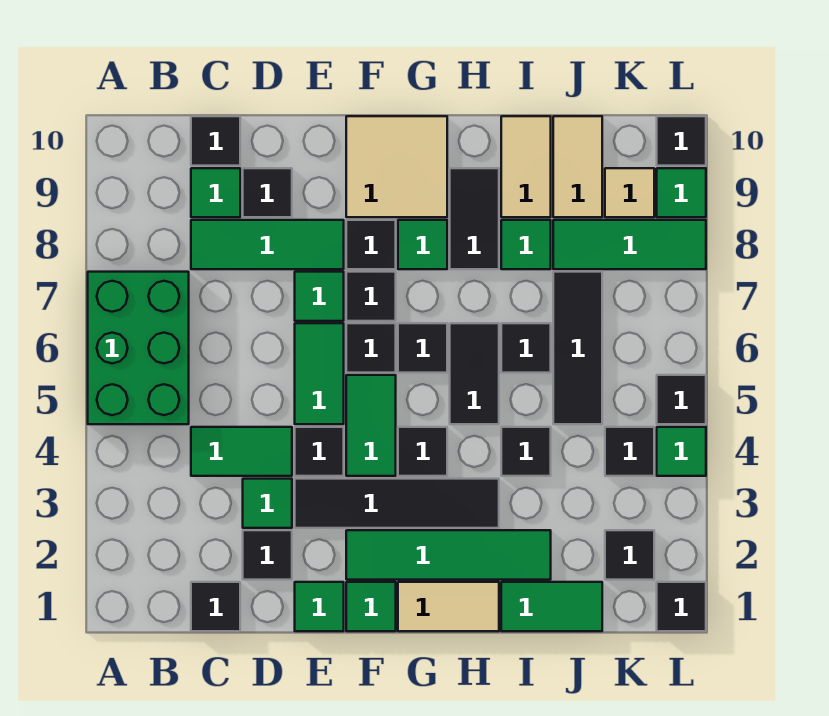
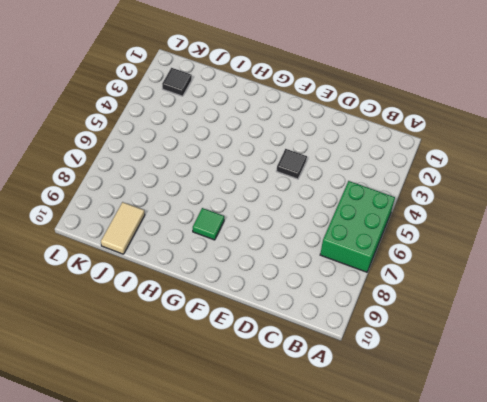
none -> black 1x1 tile [191,582,240,631]
none -> green 1x2 tile [191,427,292,476]
none -> green 1x3 tile [191,220,344,269]
none -> green 1x1 tile [191,168,240,217]

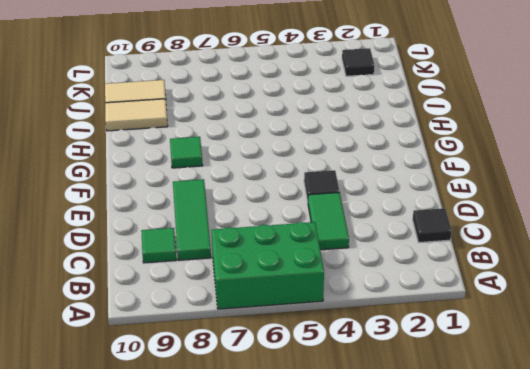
none -> black 1x1 tile [191,116,240,166]
none -> black 1x1 tile [243,530,292,580]
none -> green 1x1 tile [243,479,292,528]
none -> black 1x1 tile [243,168,292,217]

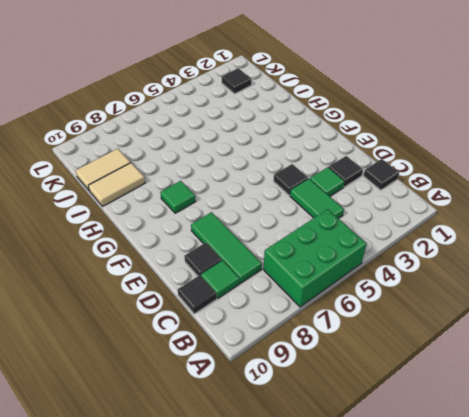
none -> green 1x1 tile [295,582,344,631]
none -> black 1x4 tile [295,479,499,528]
none -> green 1x2 tile [295,323,344,424]
none -> green 1x1 tile [295,272,344,321]

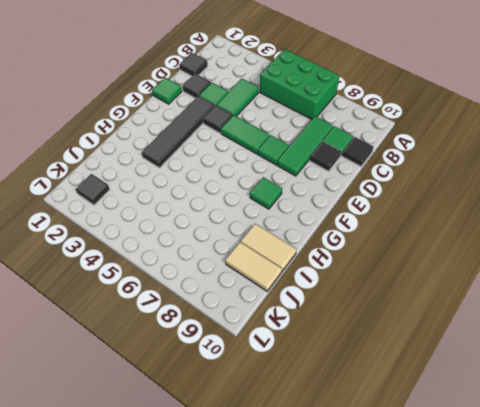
none -> green 1x1 tile [346,582,396,631]
none -> green 1x4 tile [346,530,551,580]
none -> green 1x2 tile [346,375,396,476]
none -> black 1x1 tile [346,323,396,373]

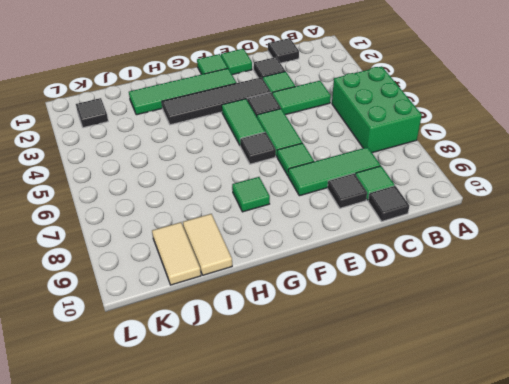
none -> black 1x1 tile [346,272,396,321]
none -> black 1x1 tile [346,220,396,269]
none -> tan 2x2 tile [346,116,447,217]
none -> tan 1x2 tile [398,582,499,631]

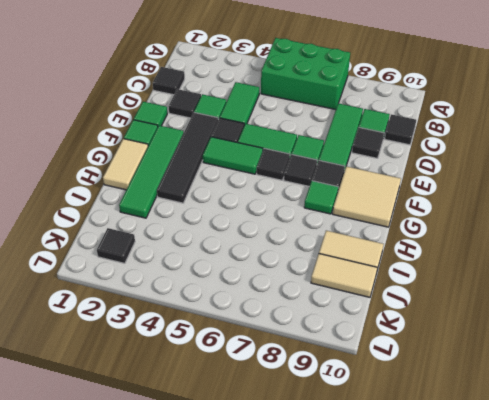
none -> black 1x1 tile [398,427,447,476]
none -> black 1x1 tile [398,323,447,373]
none -> black 1x2 tile [450,323,499,424]
none -> black 1x2 tile [450,168,499,269]

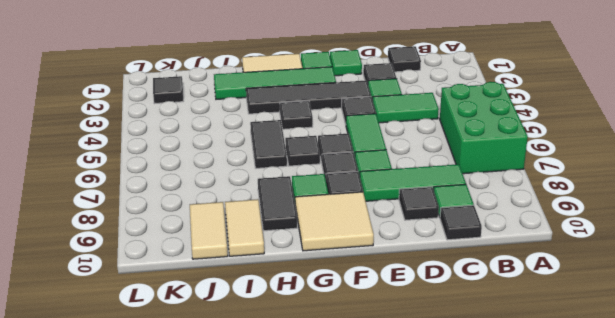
none -> green 1x2 tile [346,375,396,476]
none -> green 1x2 tile [501,582,602,631]
none -> black 1x1 tile [501,427,551,476]
none -> black 1x1 tile [501,323,551,373]

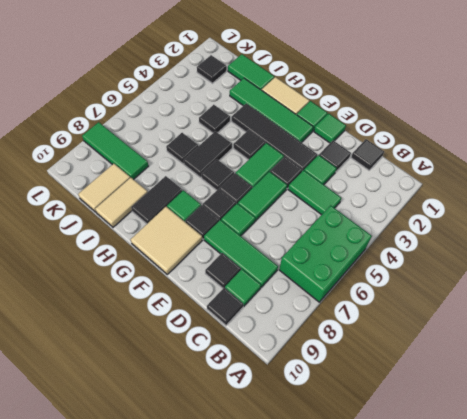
none -> green 1x1 tile [501,220,551,269]
none -> black 1x3 tile [553,272,602,424]
none -> black 1x1 tile [605,427,654,476]
none -> tan 1x1 tile [605,168,654,217]

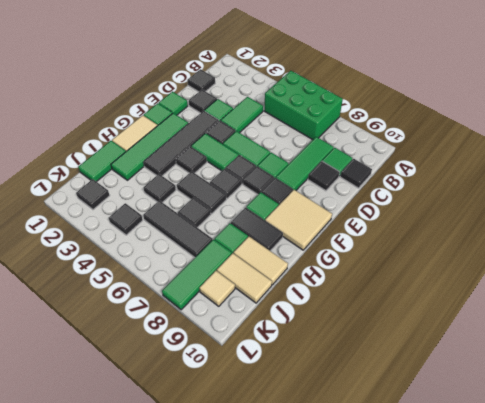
none -> black 1x1 tile [657,582,706,631]
none -> green 1x1 tile [657,427,706,476]
none -> black 1x1 tile [657,375,706,424]
none -> green 1x1 tile [657,168,706,217]

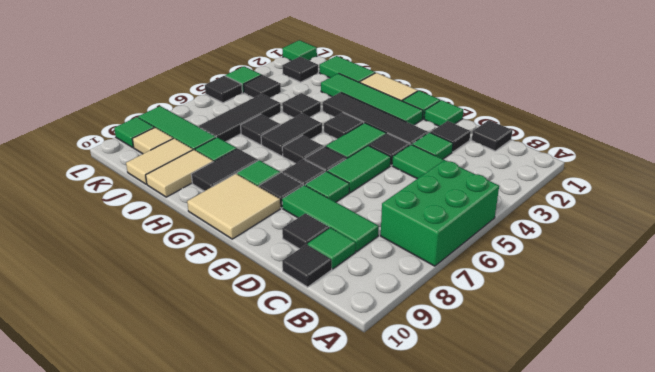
green 1x1 tile [282,40,317,61] -> black 1x1 tile [657,582,706,631]
none -> black 1x1 tile [657,116,706,166]

